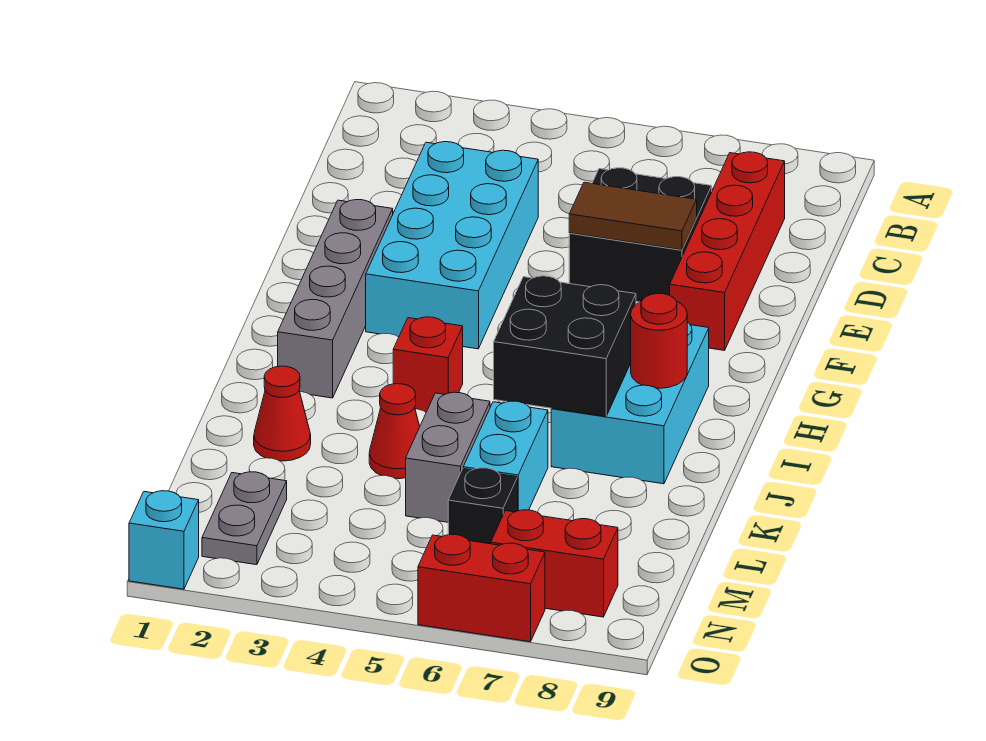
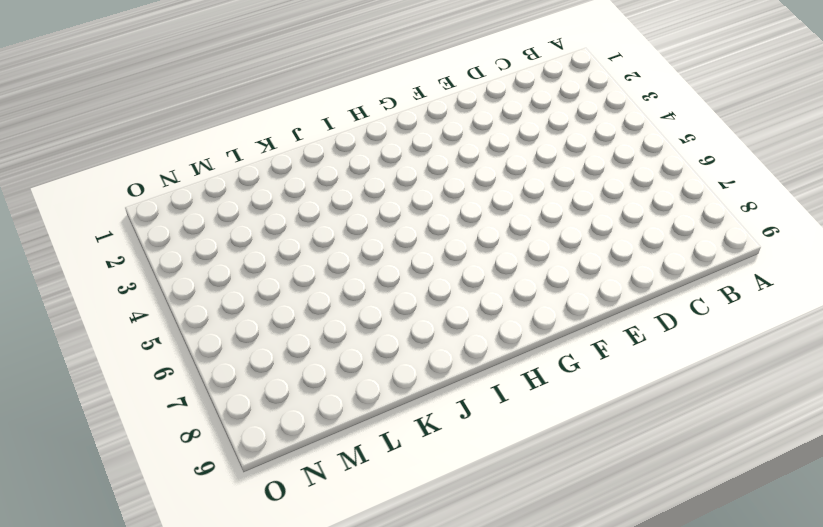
none -> red 1x4 brick [670,152,785,350]
none -> cyan 2x4 brick [366,142,538,349]
none -> black 2x2 brick [569,168,712,302]

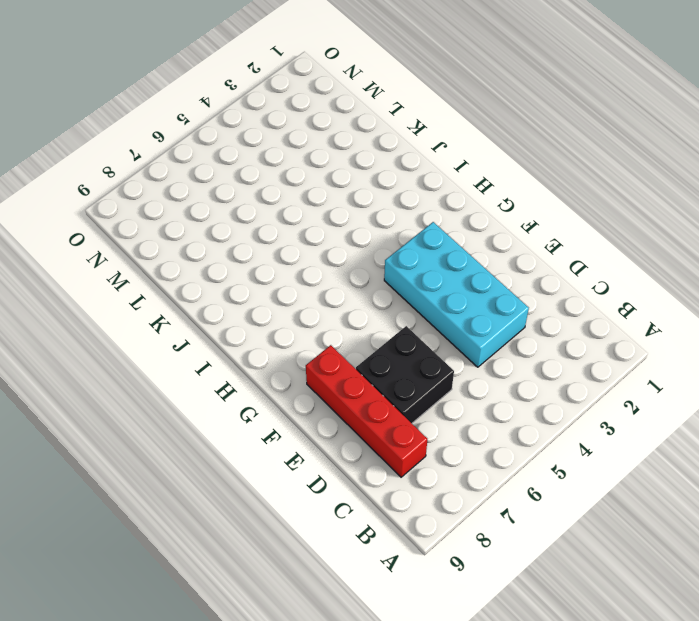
none -> grey 1x4 brick [278,200,393,398]
none -> cyan 2x3 brick [551,322,709,484]
none -> red 1x1 brick [393,317,463,412]

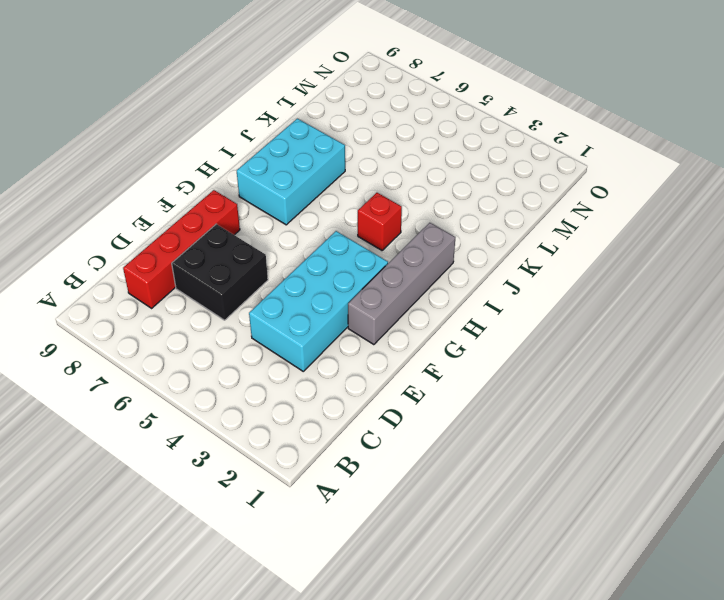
none -> red 1x1 cone [254,366,311,461]
none -> red 1x1 cone [369,384,420,479]
none -> grey 1x2 brick [406,392,490,522]

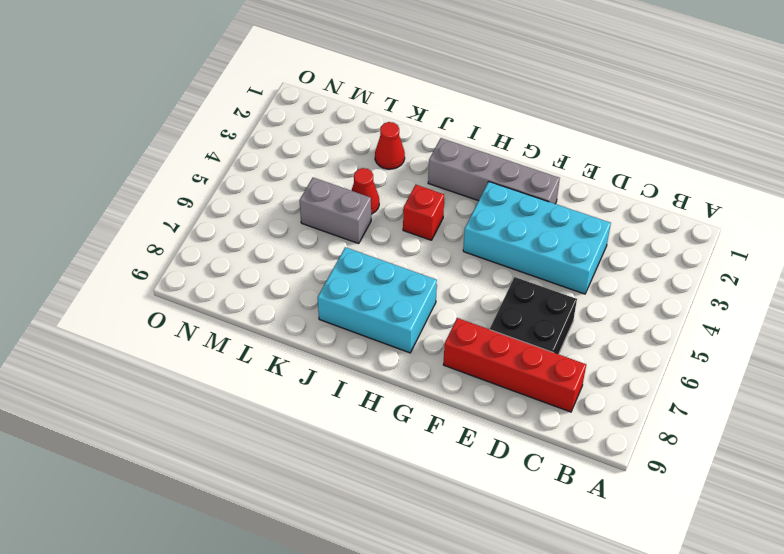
none -> cyan 1x2 brick [463,401,548,511]
none -> grey 1x2 plate [202,472,287,565]
none -> black 1x1 brick [448,468,518,544]

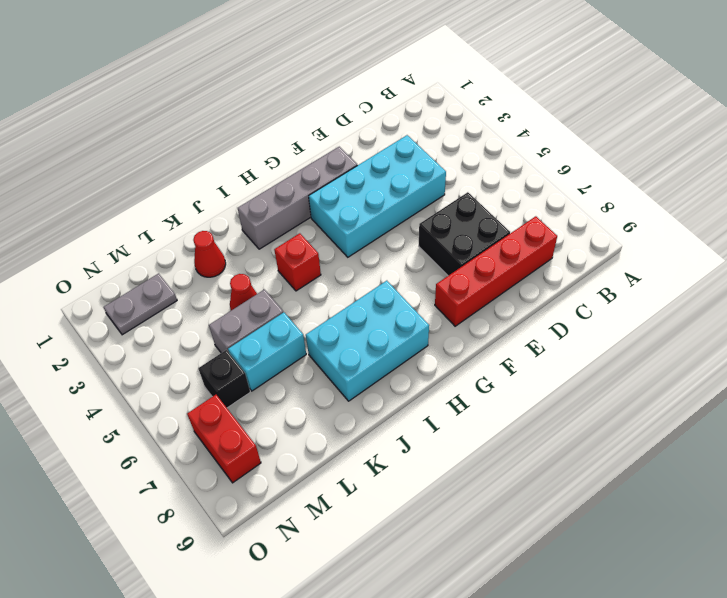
none -> cyan 1x1 brick [129,491,199,589]
none -> red 1x2 brick [418,534,545,642]
none -> brown 1x2 tile [569,182,697,250]

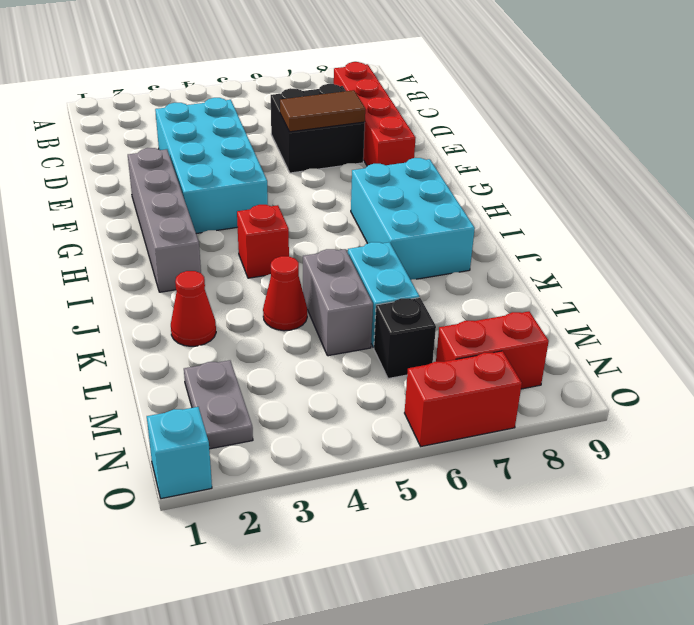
none -> black 2x2 brick [494,276,636,417]
none -> red 1x1 round brick [631,293,687,388]

